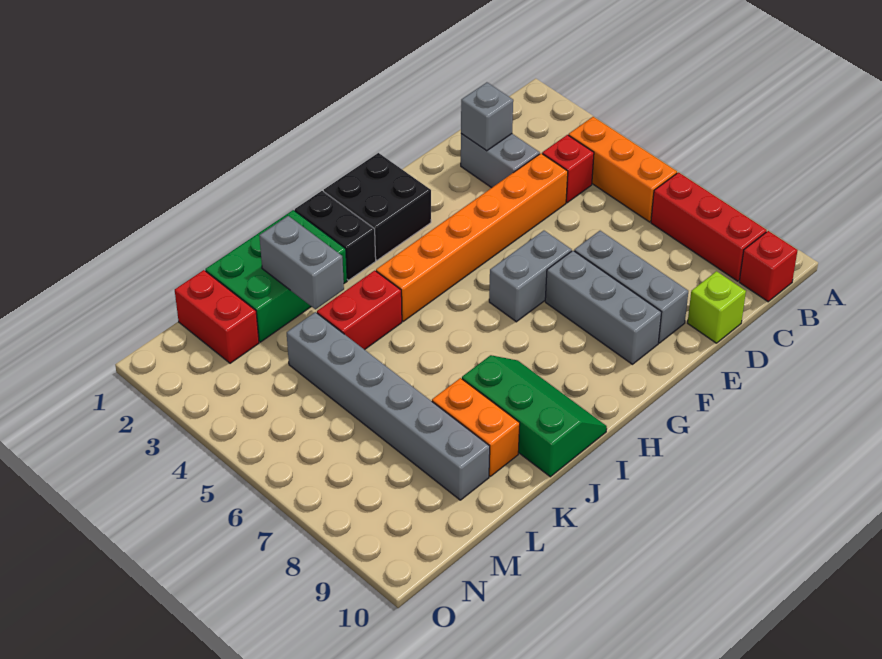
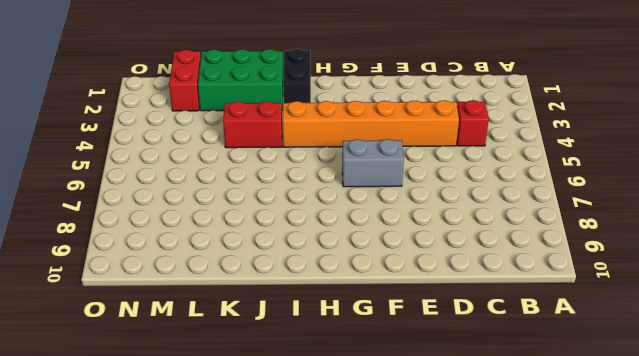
none -> orange 1x3 brick [569,117,677,222]
none -> red 1x3 brick [651,172,767,281]
none -> red 1x1 brick [739,231,798,302]

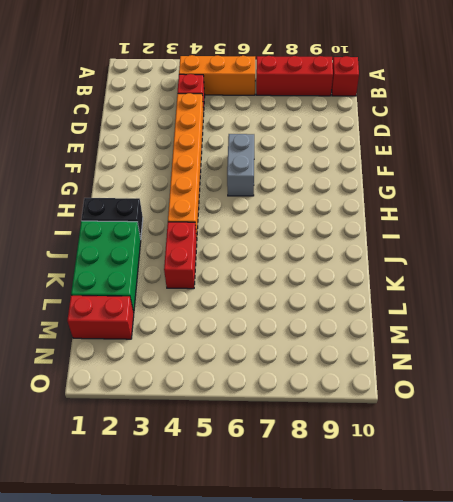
none -> grey 1x2 brick [461,134,540,188]
none -> lime 1x1 brick [688,271,746,343]
none -> grey 1x3 brick [574,231,688,343]

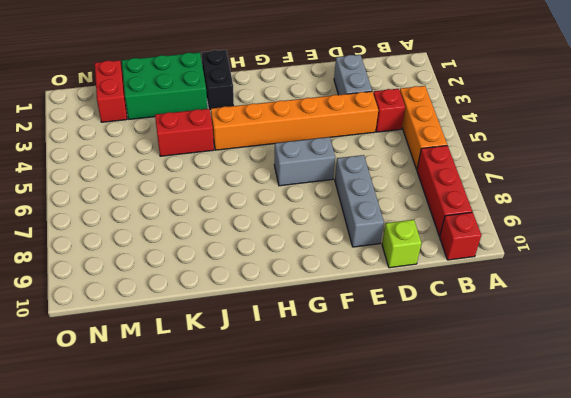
none -> grey 1x3 brick [545,251,662,364]
none -> black 2x2 brick [324,153,431,260]
none -> green 2x3 slope [462,355,607,477]

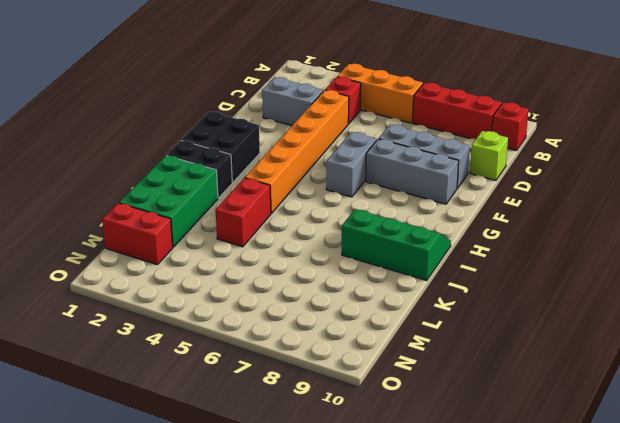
none -> orange 1x2 brick [432,378,520,476]
none -> grey 1x6 brick [287,312,490,500]
none -> grey 1x1 brick [461,82,513,151]

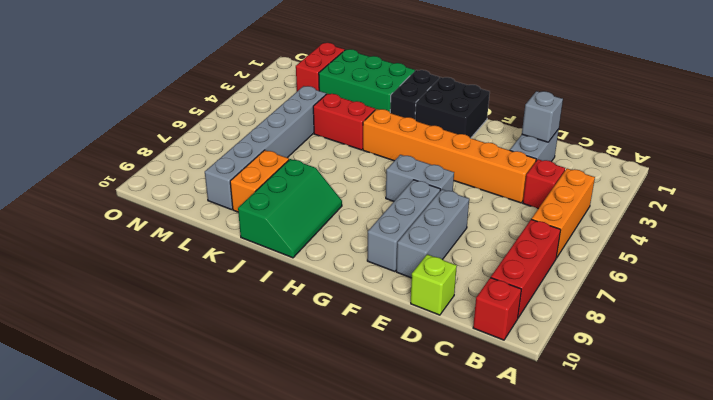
none -> grey 1x2 brick [259,216,344,309]

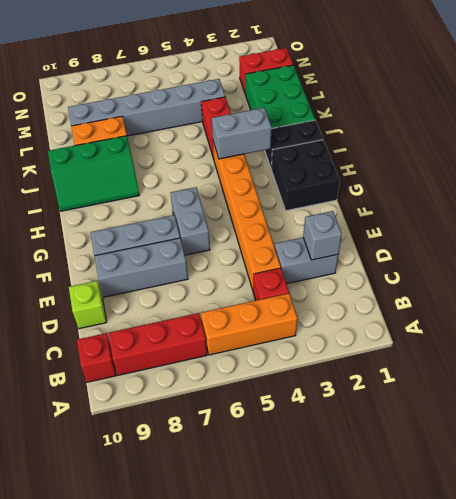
grey 1x2 brick [212,108,272,159] -> grey 1x2 brick moved to [259,216,344,309]

